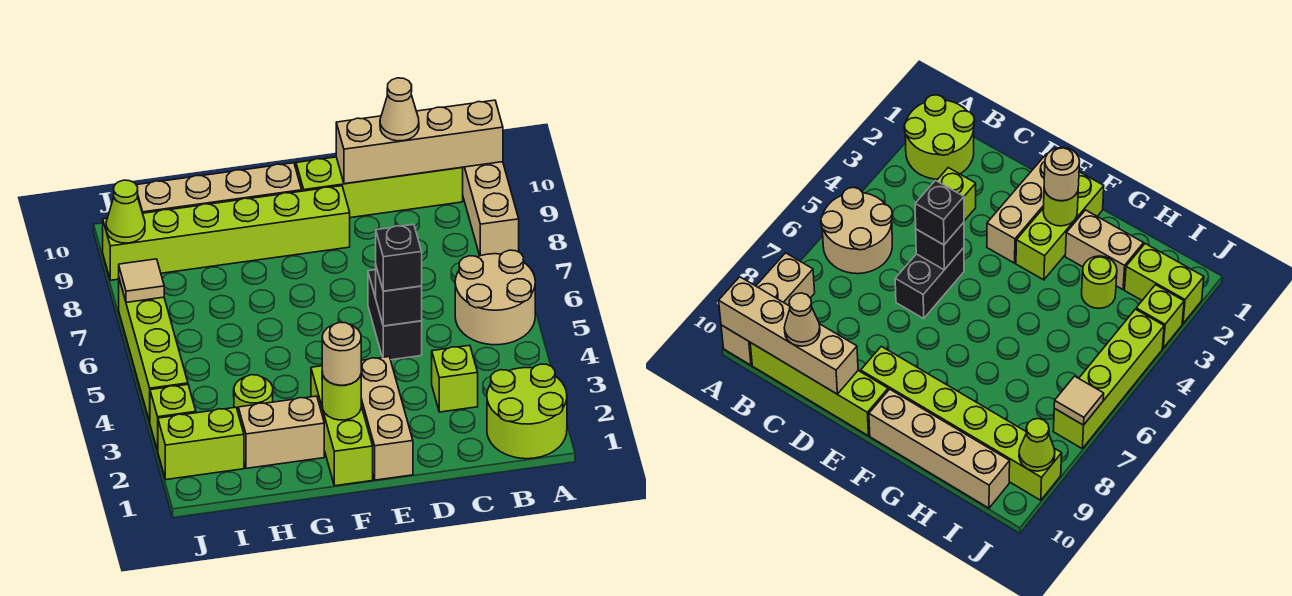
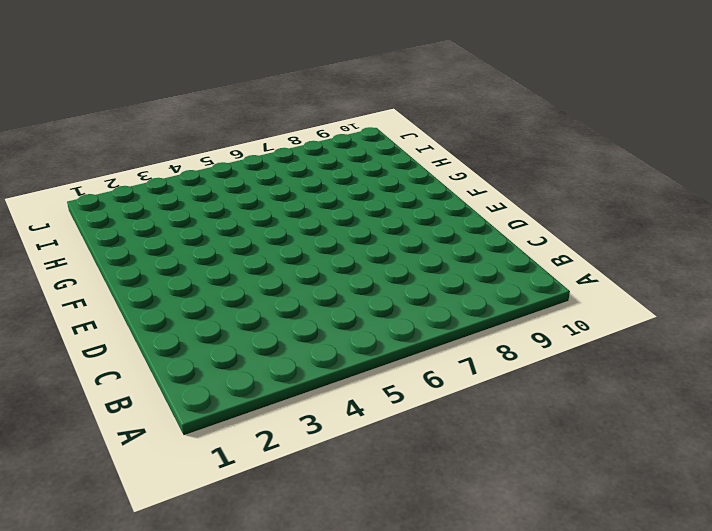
none -> lime 2x2 round brick [487,364,567,459]
none -> tan 2x2 round brick [455,250,535,345]
none -> tan 1x3 brick [463,162,519,256]

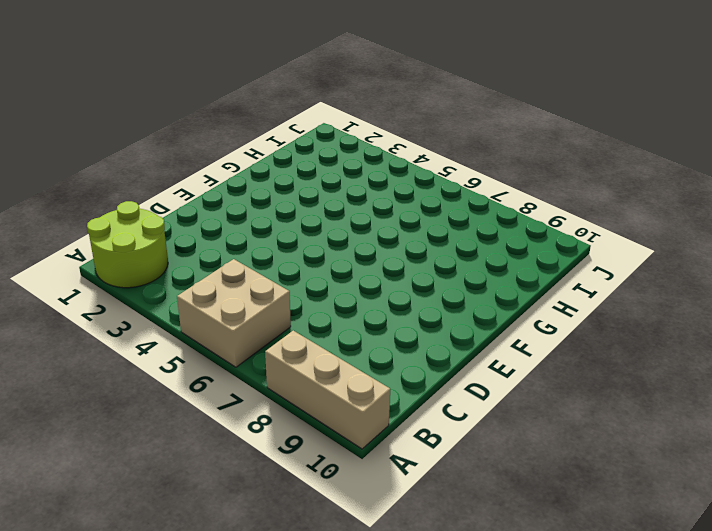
tan 2x2 brick [177,259,291,367] -> tan 2x2 round brick [455,250,535,345]
none -> lime 1x4 brick [296,157,463,218]
none -> lime 1x1 brick [432,345,478,412]
none -> black 1x2 brick [368,270,422,360]

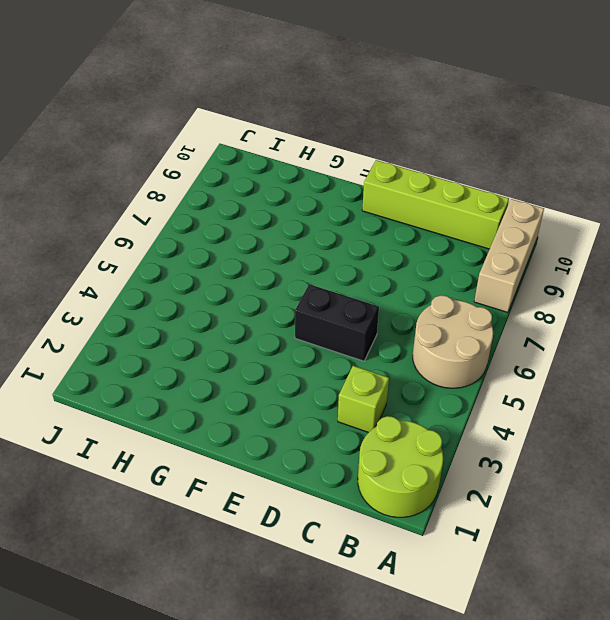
black 1x2 brick [295,284,379,361] -> black 1x2 brick turned to [368,270,422,360]
none -> tan 1x3 brick [361,357,413,480]
none -> lime 1x6 brick [103,186,350,280]
none -> lime 1x3 brick [311,366,373,486]

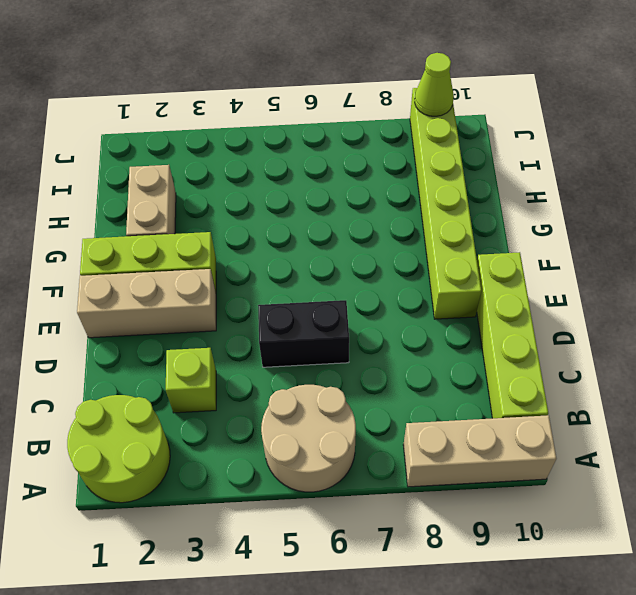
none -> tan 1x4 brick [137,163,302,213]
none -> lime 1x1 round brick [234,375,273,411]
none -> lime 1x2 brick [158,407,244,480]

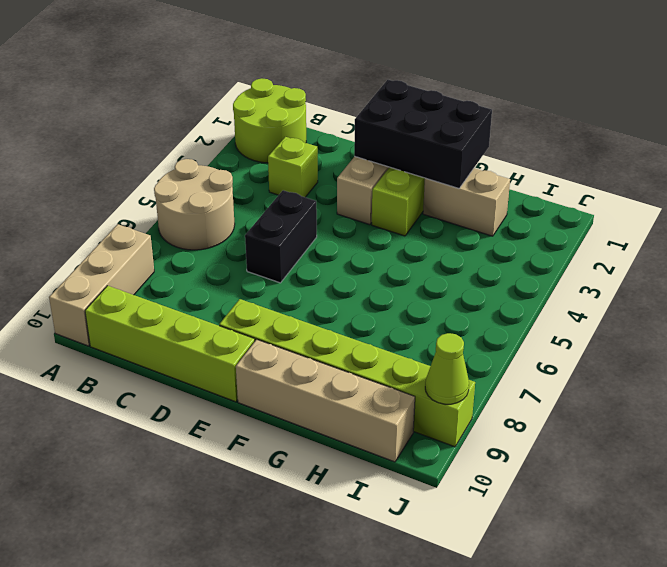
black 2x3 brick [354,80,492,189] -> lime 1x1 round brick [322,372,361,420]
none -> lime 1x1 round brick [234,375,273,411]
none -> lime 1x2 brick [158,407,244,480]
none -> lime 1x1 brick [150,384,196,451]

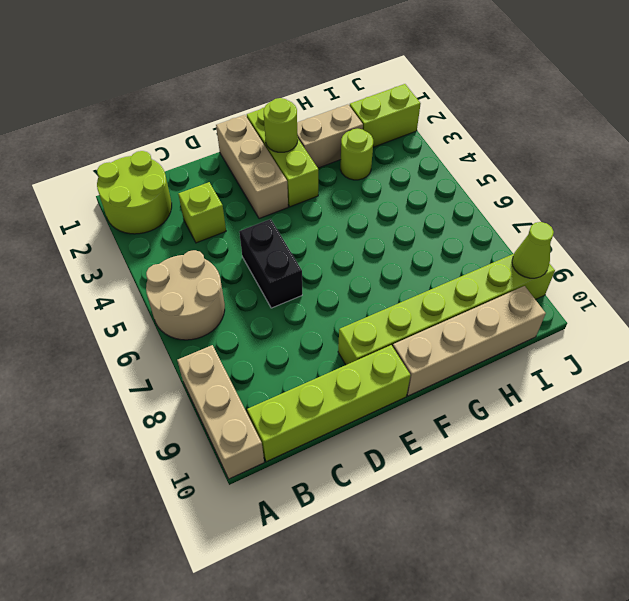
none -> lime 1x1 brick [150,384,196,451]
none -> lime 1x4 brick [119,279,188,422]
none -> tan 1x4 brick [336,100,503,184]

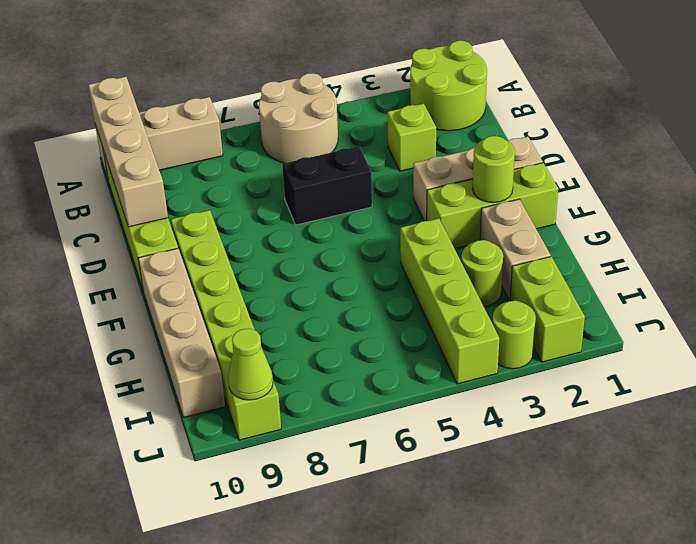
lime 1x4 brick [400,218,499,384] -> lime 1x4 brick turned to [119,279,188,422]
lime 1x1 round brick [492,301,536,369] -> lime 1x1 brick [150,384,196,451]
none -> black 1x1 brick [376,267,422,326]
none -> tan 1x1 tile [119,259,164,302]
none -> tan 1x1 cone [380,78,419,141]

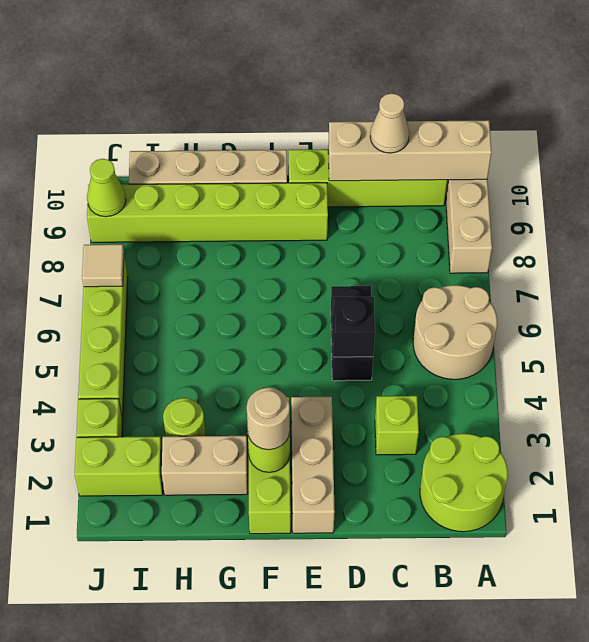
none -> black 1x1 brick [376,224,422,291]

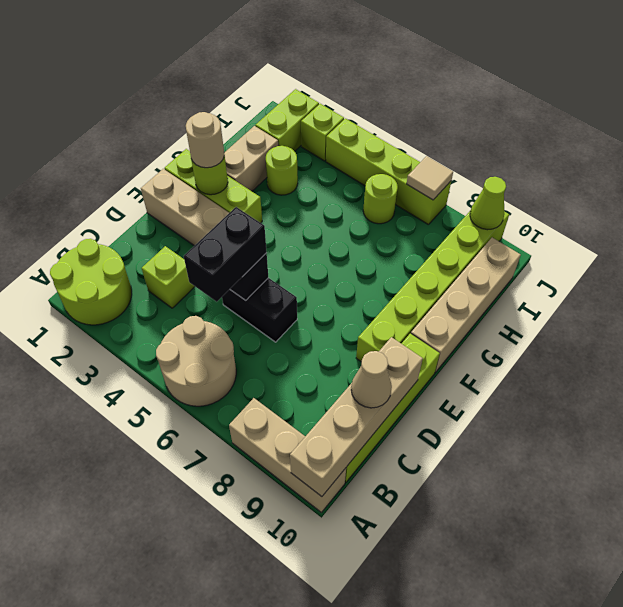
black 1x2 brick [184,207,267,302] -> black 1x1 brick [376,224,422,291]
lime 1x1 round brick [363,174,398,224] -> none

